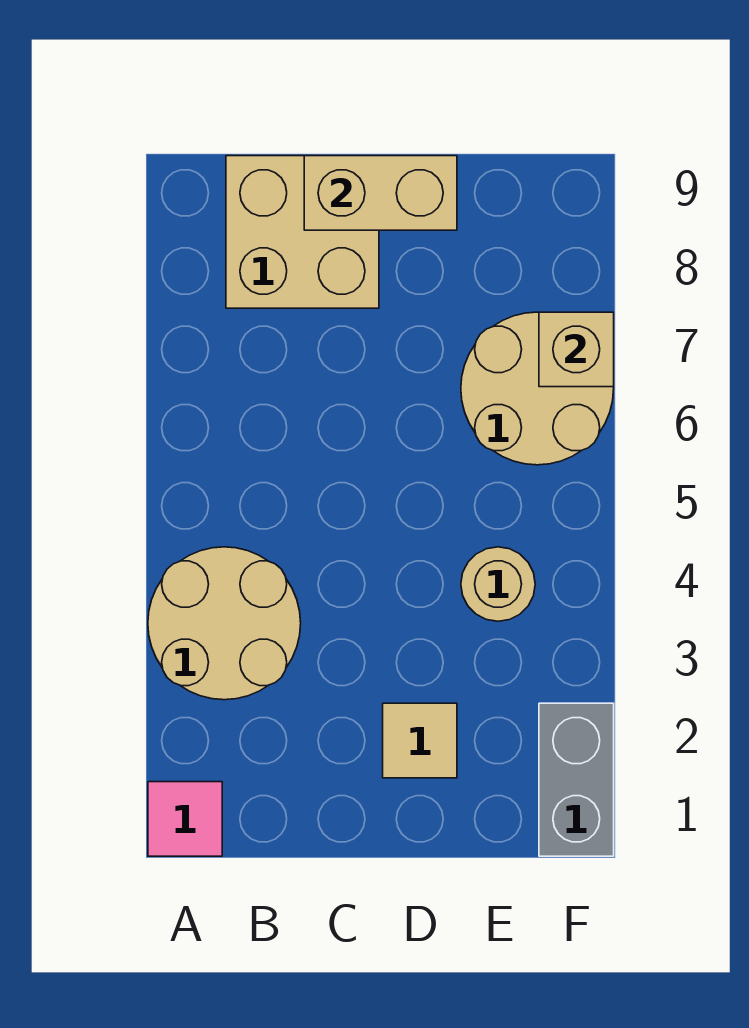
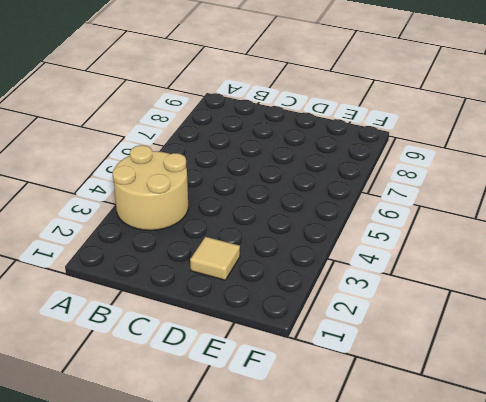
none -> pink 1x1 tile [148,782,222,856]
none -> tan 2x2 brick [226,156,379,308]

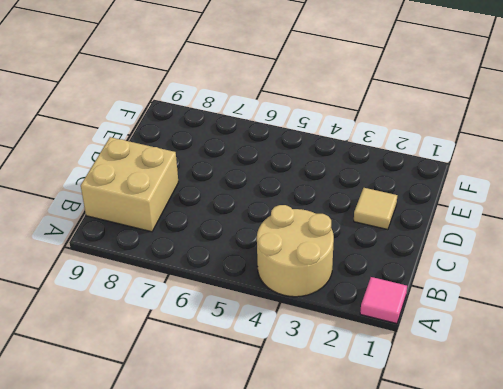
none -> tan 1x1 round brick [461,547,535,621]
none -> tan 2x2 round brick [461,312,614,465]

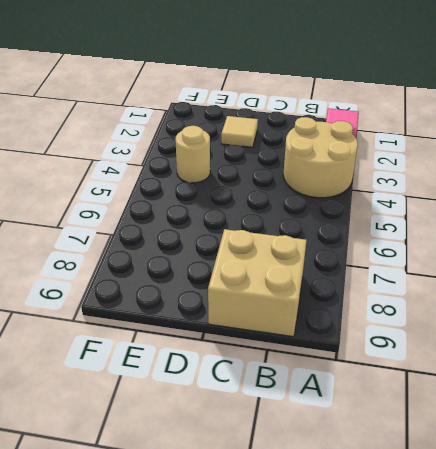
none -> tan 2x2 round brick [461,312,614,465]
none -> grey 1x2 brick [539,703,614,856]

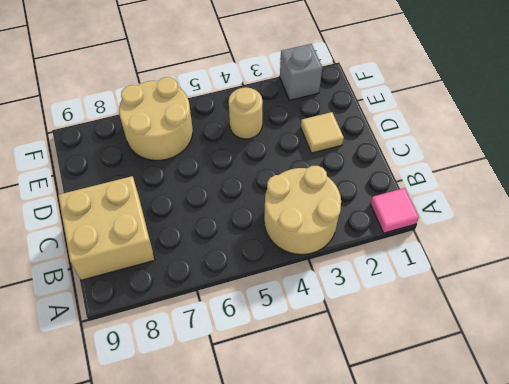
grey 1x1 brick [280,44,322,100] -> grey 1x2 brick [539,703,614,856]
none -> tan 1x2 brick [304,156,457,230]
none -> tan 1x1 brick [539,312,614,387]

